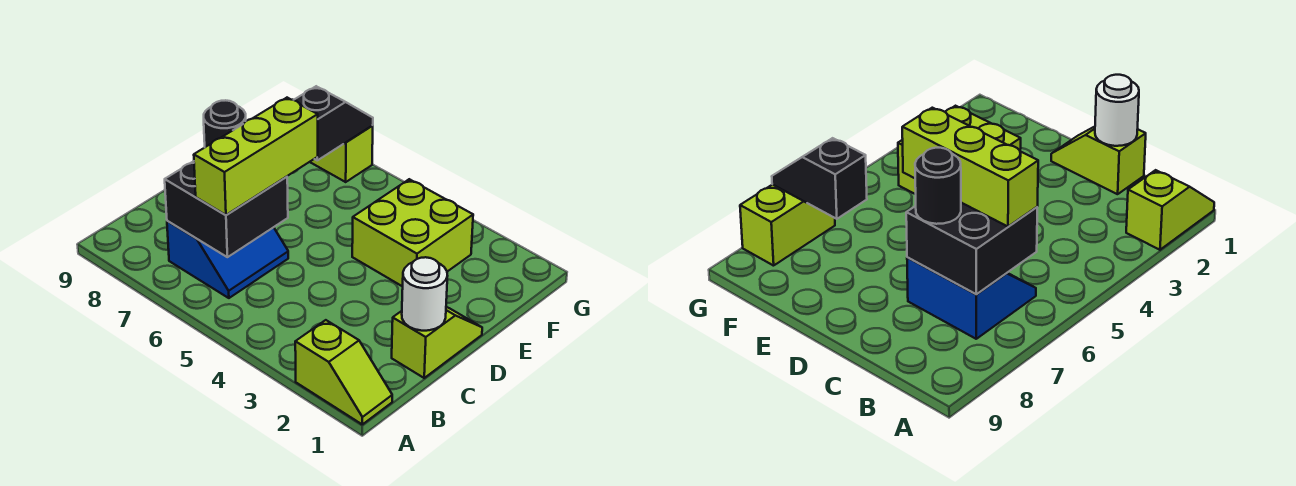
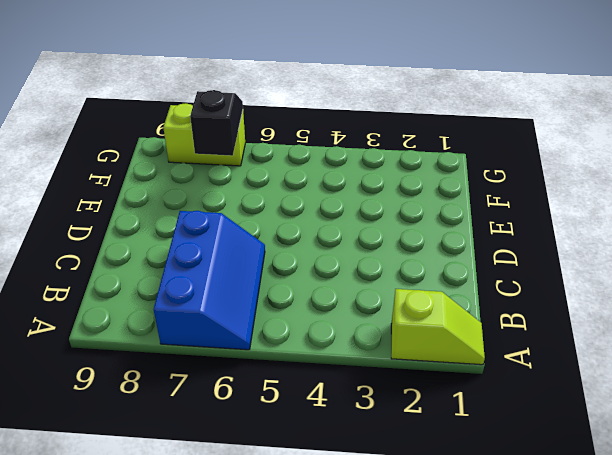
blue 2x3 slope [154,211,265,350] -> blue 2x2 slope [167,221,288,298]
none -> lime 1x2 slope [392,307,482,378]
none -> lime 2x2 brick [352,179,473,287]

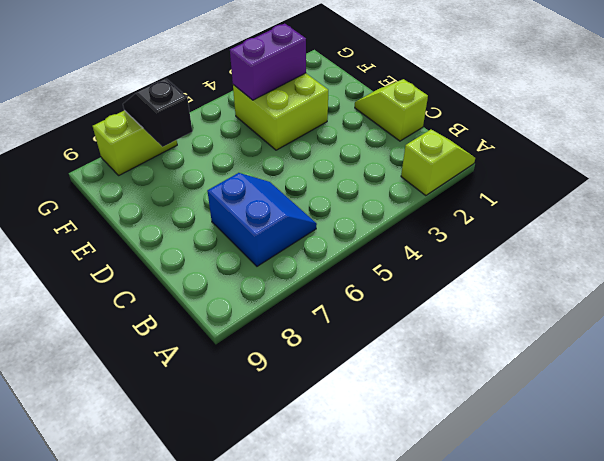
purple 1x2 brick [230,24,306,100] -> none
none -> black 2x2 brick [165,161,288,257]
none -> white 1x1 round brick [402,257,447,331]

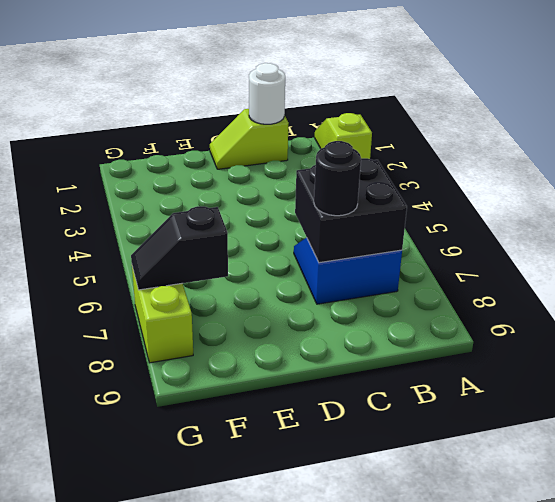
none -> lime 2x2 brick [352,179,473,287]
none -> lime 1x3 brick [194,98,318,215]

